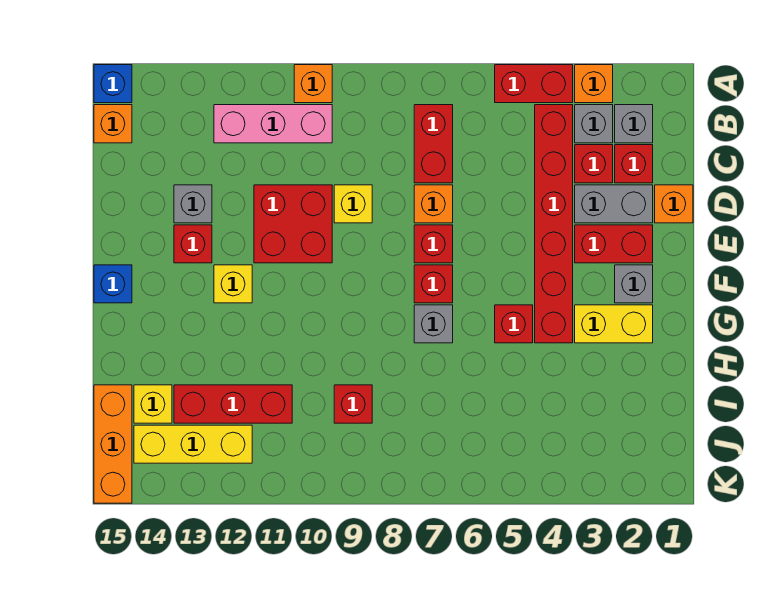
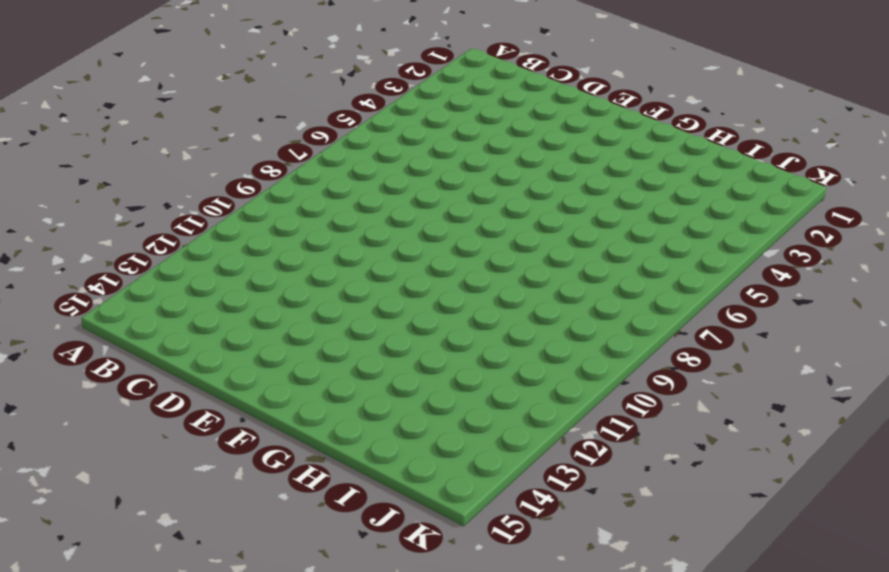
none -> orange 1x1 brick [575,65,613,103]
none -> red 1x2 brick [495,65,573,103]
none -> orange 1x1 brick [294,65,332,103]
none -> blue 1x1 brick [94,65,132,103]

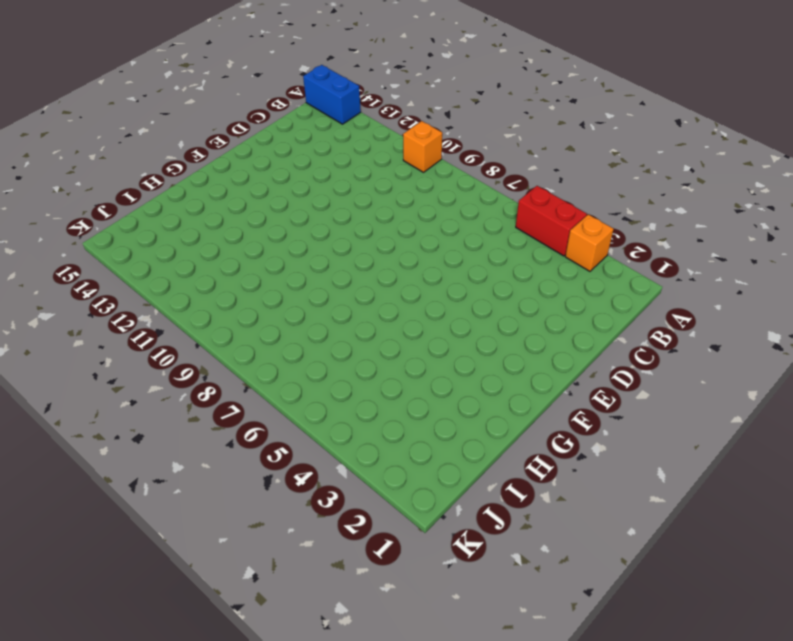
blue 1x2 brick [303,65,361,124] -> blue 1x1 brick [94,65,132,103]
none -> grey 1x1 brick [615,105,653,143]
none -> grey 1x1 brick [575,105,613,143]
none -> red 1x6 brick [535,105,573,343]
none -> red 1x2 brick [414,105,453,183]

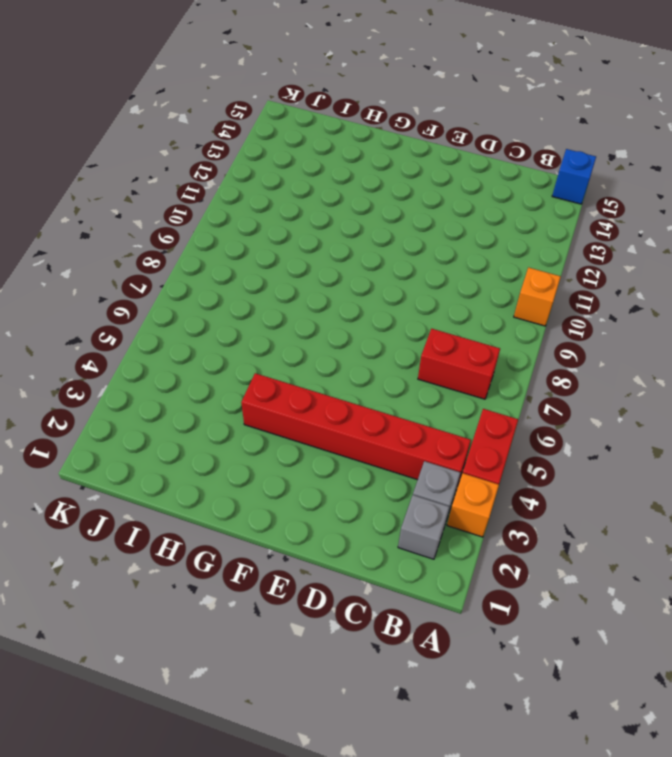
none -> pink 1x3 brick [214,105,332,143]
none -> orange 1x1 brick [94,105,132,143]
none -> red 1x1 brick [615,145,653,183]
none -> red 1x1 brick [575,145,613,183]

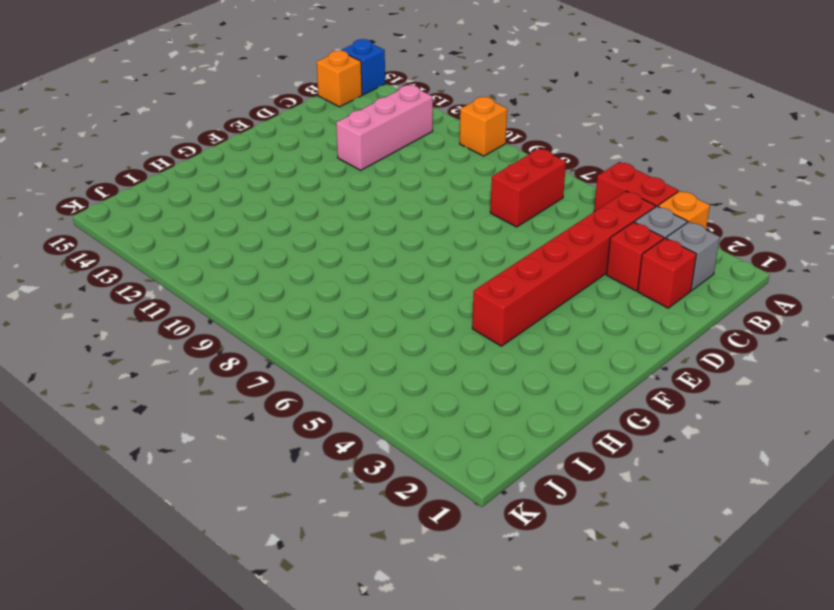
pink 1x3 brick [336,85,433,170] -> pink 1x3 brick turned to [214,105,332,143]
none -> orange 1x1 brick [655,185,693,223]
none -> grey 1x2 brick [575,185,653,223]
none -> orange 1x1 brick [414,185,453,223]
none -> yellow 1x1 brick [334,185,372,223]

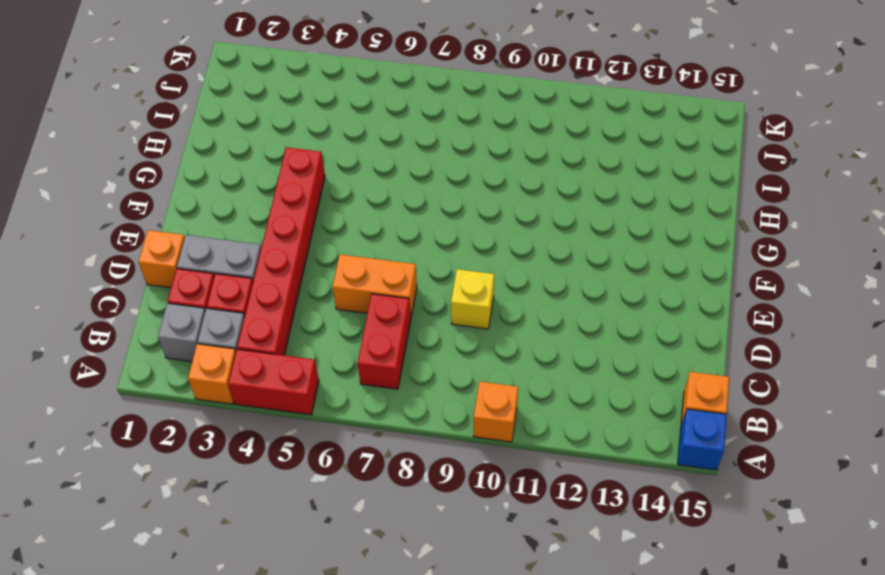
orange 1x2 brick [333,255,417,318] -> orange 1x1 brick [414,185,453,223]
none -> pink 1x3 brick [214,105,332,143]
none -> red 2x2 brick [254,185,332,263]
none -> grey 1x1 brick [174,185,212,223]
none -> red 1x2 brick [575,225,653,263]

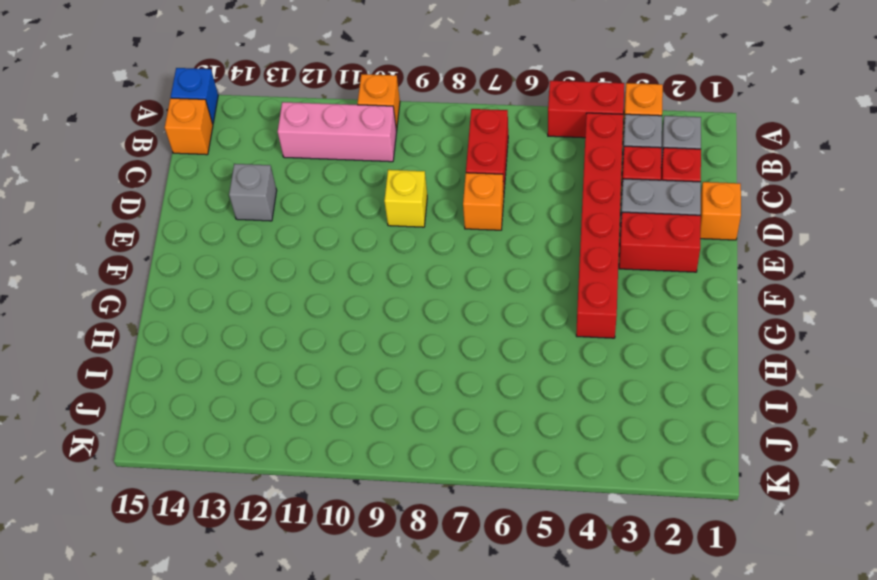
none -> red 2x2 brick [254,185,332,263]
none -> red 1x1 brick [414,225,453,263]
none -> red 1x1 brick [174,225,212,263]
none -> grey 1x1 brick [615,265,653,303]

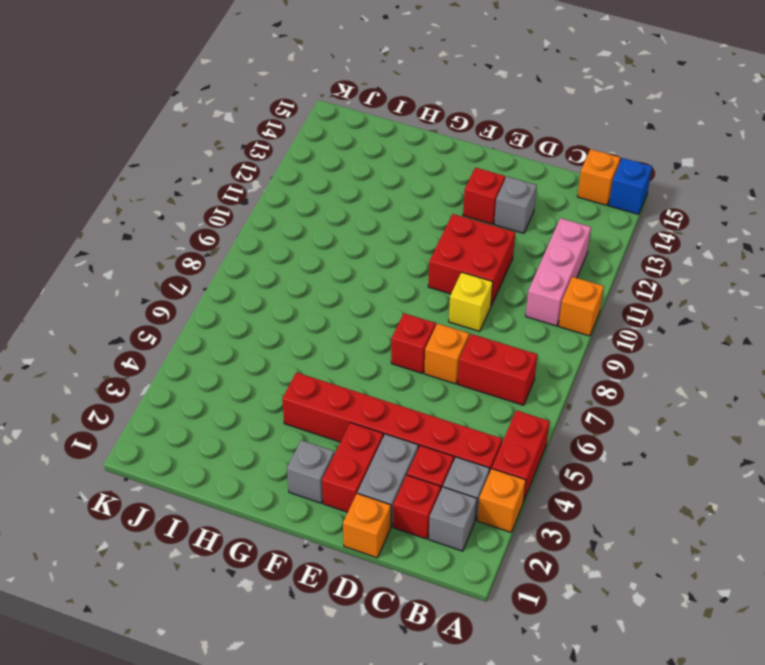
none -> red 1x1 brick [414,265,453,303]
none -> yellow 1x1 brick [214,265,252,303]
none -> blue 1x1 brick [94,265,132,303]
none -> yellow 1x2 brick [575,305,653,343]

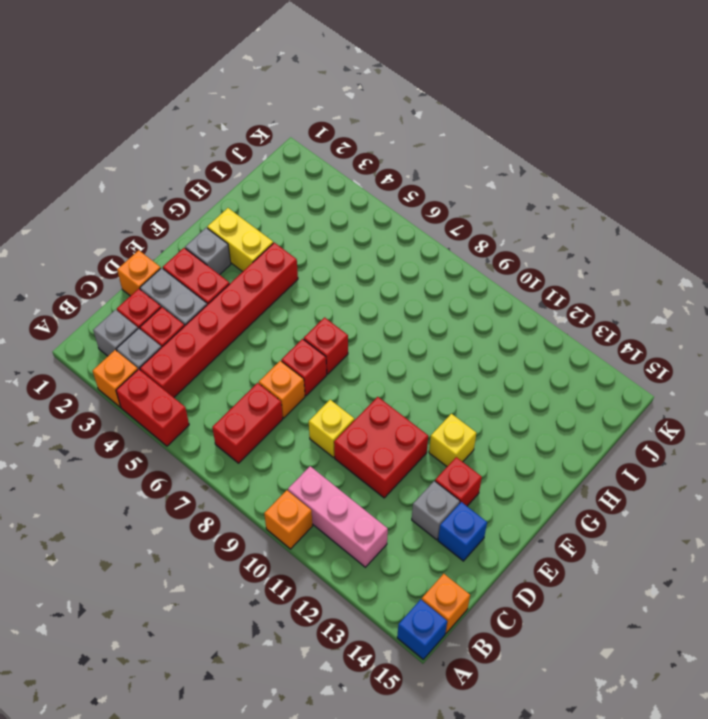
blue 1x1 brick [438,502,487,561] -> blue 1x1 brick moved to [94,265,132,303]
none -> red 1x1 brick [495,305,533,343]
none -> grey 1x1 brick [414,305,453,343]
none -> red 1x1 brick [334,385,372,423]
none -> red 1x3 brick [174,385,292,423]

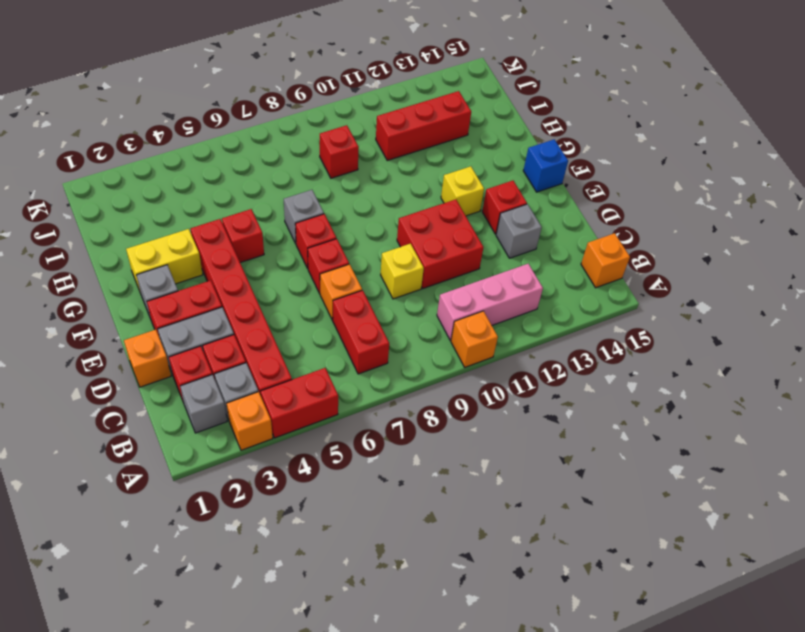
none -> blue 1x1 brick [94,65,132,103]
none -> yellow 1x1 brick [134,385,172,423]
none -> orange 1x3 brick [94,385,132,503]
none -> yellow 1x3 brick [134,425,252,463]

